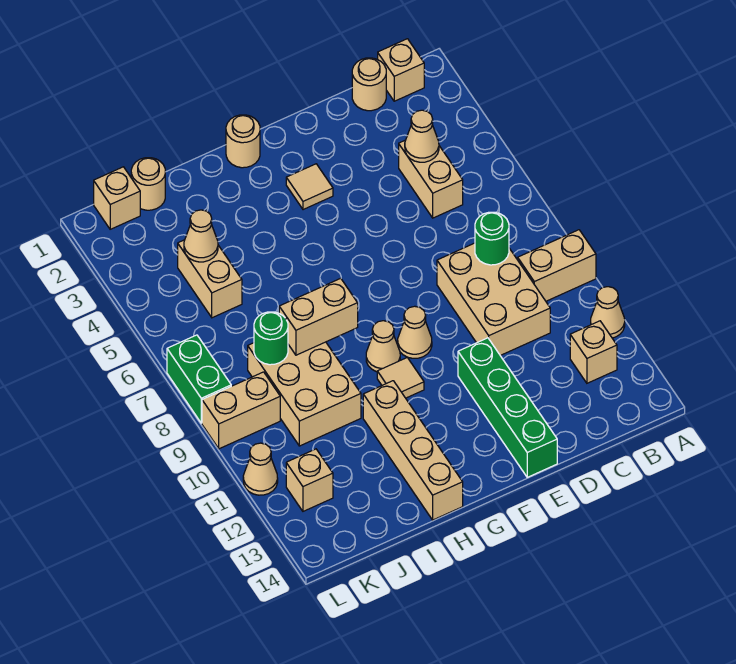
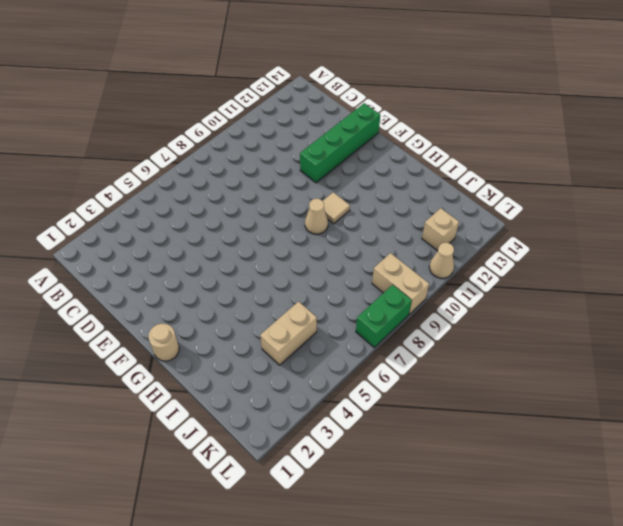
none -> tan 1x2 brick [518,230,596,301]
none -> tan 1x1 cone [591,287,625,338]
none -> tan 1x1 brick [378,39,424,101]

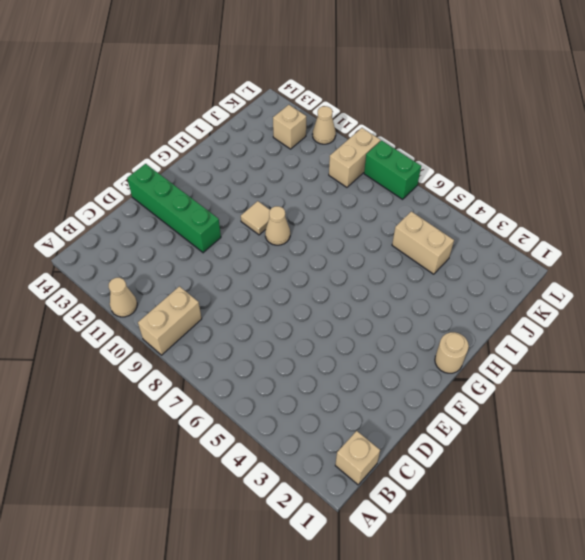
none -> tan 1x1 brick [570,321,617,383]
none -> tan 1x1 round brick [352,58,386,111]
none -> tan 1x2 brick [399,140,463,218]

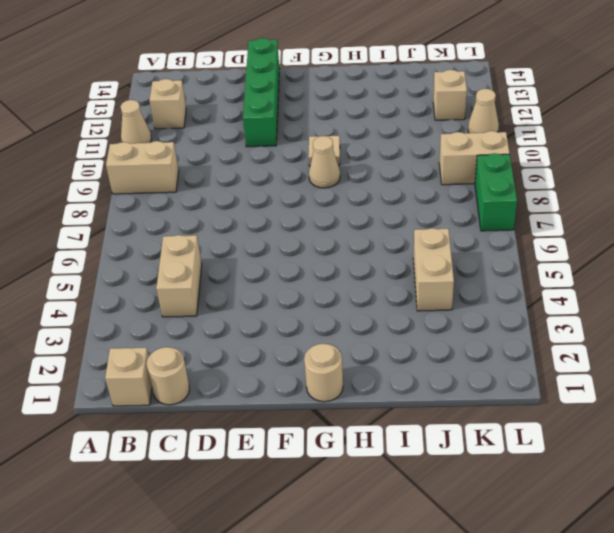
none -> tan 2x3 brick [437,243,550,355]
none -> tan 1x1 tile [286,164,333,210]
none -> tan 1x1 cone [398,306,432,358]

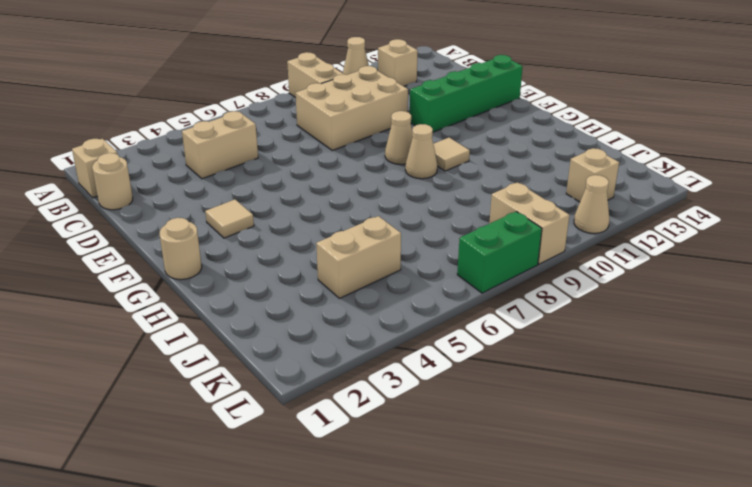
none -> tan 1x4 brick [363,381,463,520]
none -> tan 2x3 brick [248,342,361,446]
none -> tan 1x1 round brick [131,158,165,210]

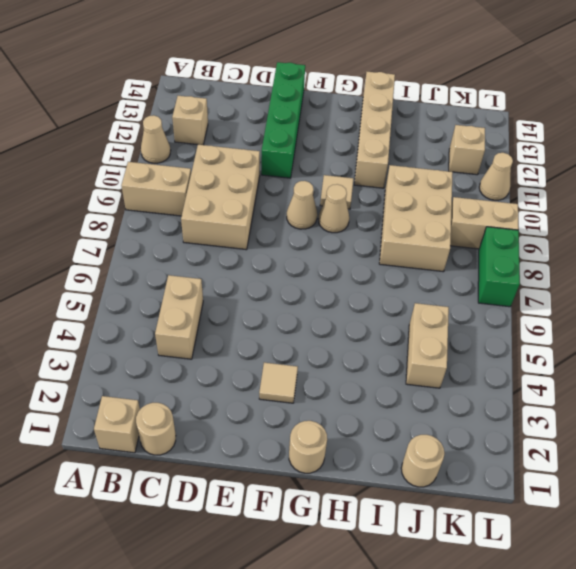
none -> tan 1x1 brick [94,167,140,229]
none -> tan 1x1 cone [405,110,439,162]
none -> green 1x1 round brick [475,212,509,265]

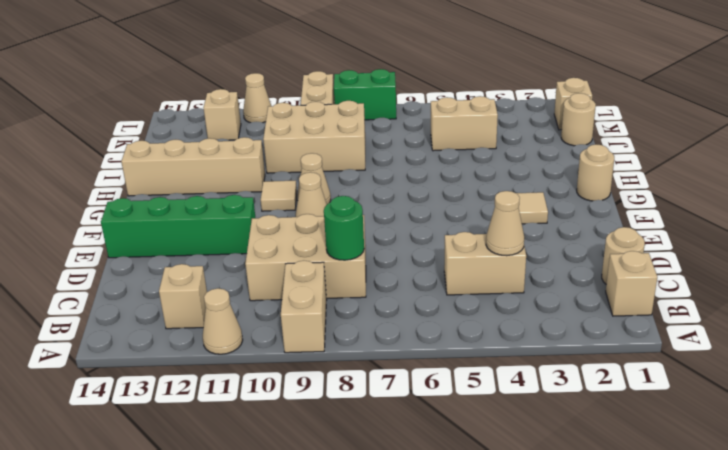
none -> tan 1x2 brick [279,278,358,355]
none -> tan 1x1 cone [184,210,218,262]
none -> green 1x1 round brick [254,312,288,365]

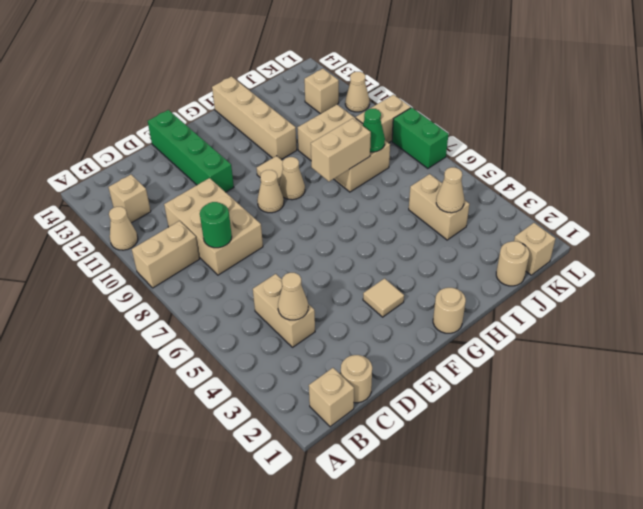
green 1x1 cone [363,109,385,152] -> green 1x1 round brick [254,312,288,365]

